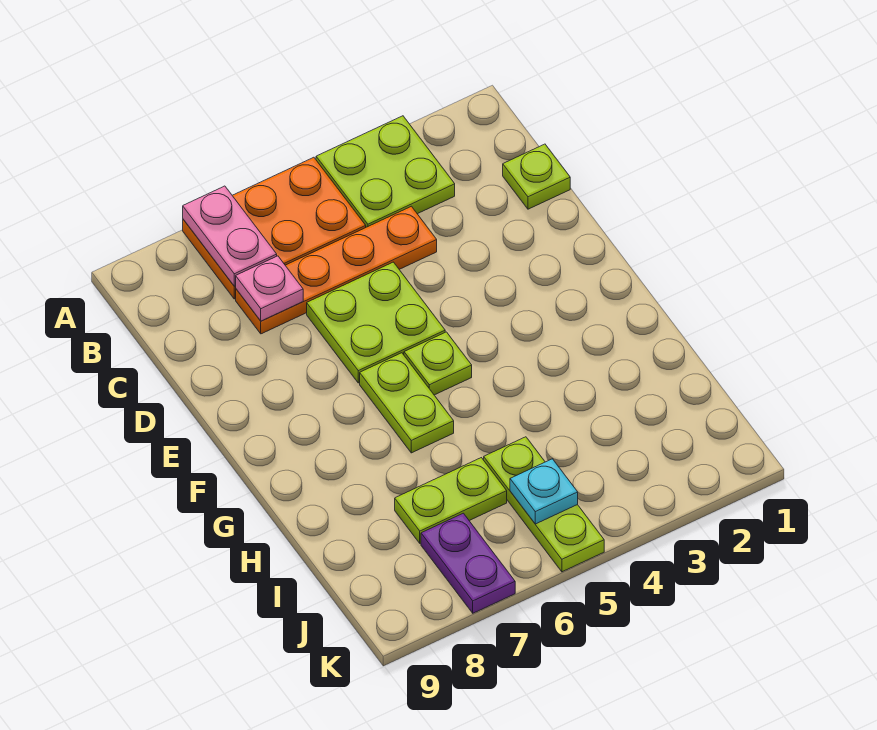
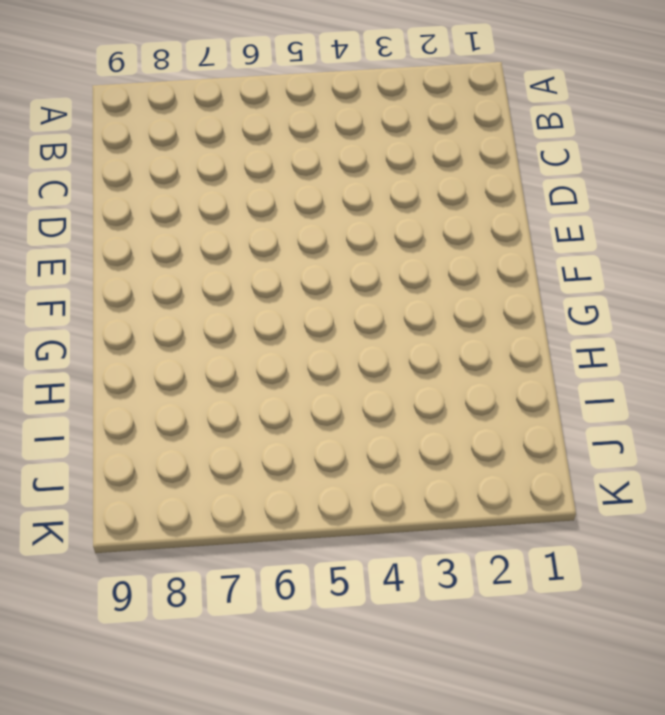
none -> lime 2x2 plate [316,116,455,227]
none -> orange 2x3 plate [183,157,366,299]
none -> lime 1x1 plate [503,144,570,209]

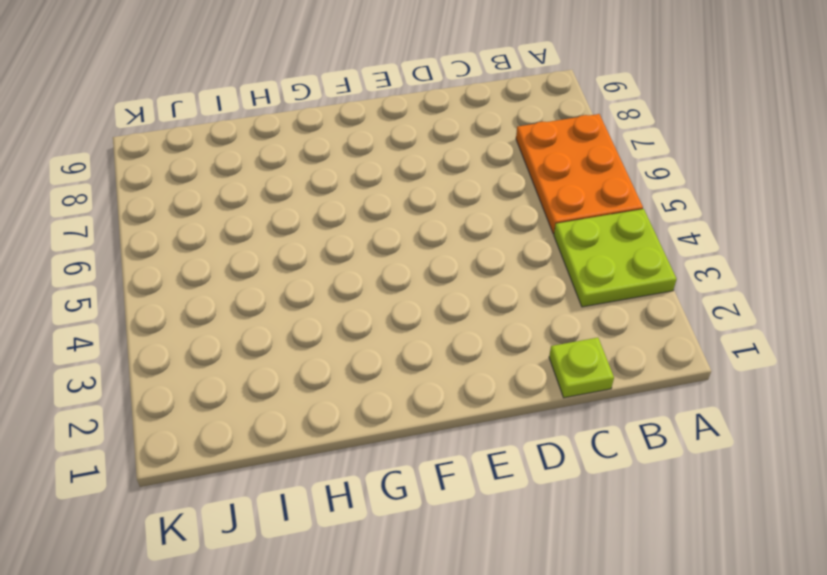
none -> orange 1x4 plate [236,206,437,334]
none -> lime 2x2 plate [307,262,445,383]
none -> lime 1x1 plate [404,332,472,395]

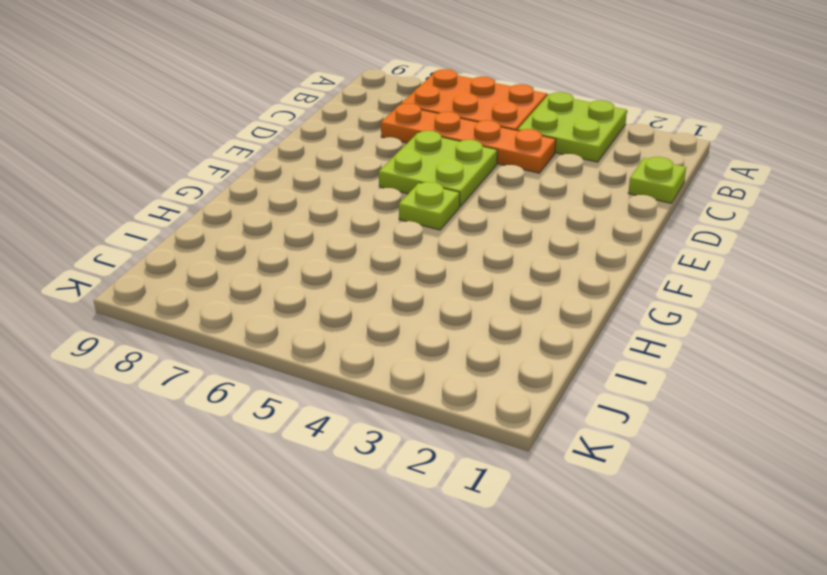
none -> lime 1x2 plate [360,353,454,453]
none -> lime 1x3 plate [484,437,604,572]
none -> lime 1x2 plate [395,458,507,543]

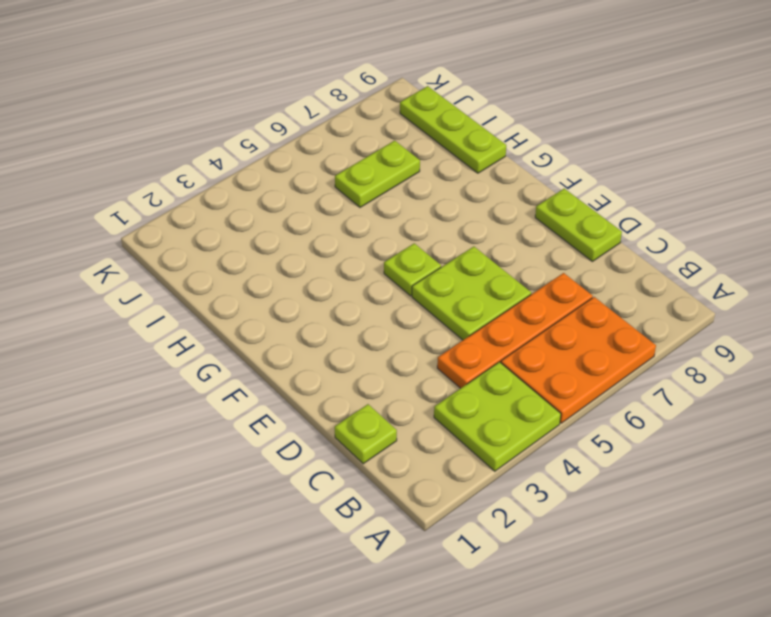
lime 1x2 plate [535,189,622,261] -> lime 1x2 plate moved to [360,353,454,453]
lime 1x3 plate [400,86,506,173] -> lime 1x3 plate moved to [484,437,604,572]
none -> purple 1x2 plate [421,513,515,613]
none -> pink 1x2 plate [183,186,277,286]
none -> pink 1x1 plate [236,256,303,321]

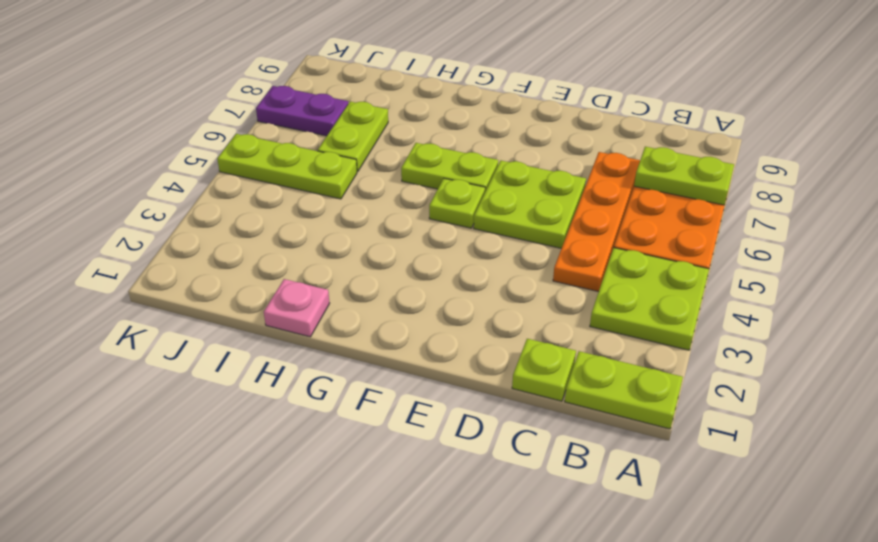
lime 1x2 plate [565,351,683,429] -> none
lime 1x2 plate [634,147,734,205] -> pink 1x2 plate [183,186,277,286]
pink 1x1 plate [264,279,330,337] -> pink 1x1 plate moved to [236,256,303,321]
none -> cyan 1x1 plate [510,459,578,524]

